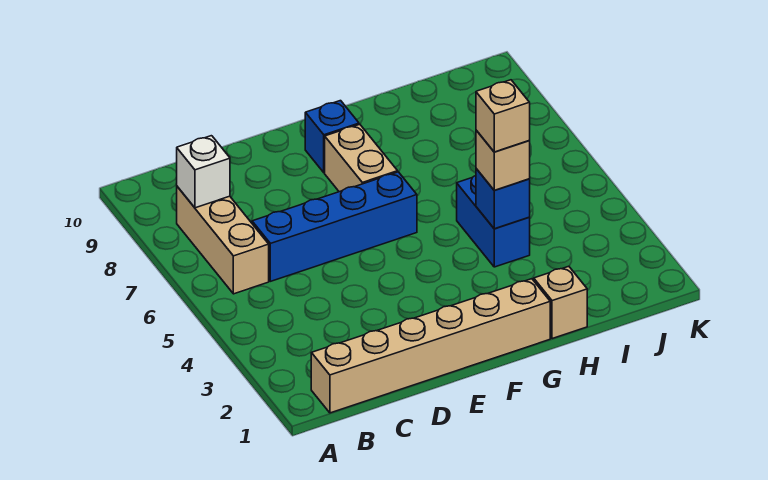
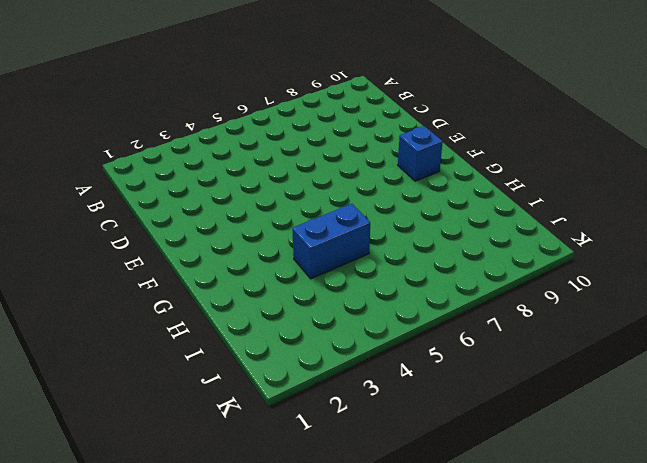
none -> tan 1x6 brick [311,279,550,413]
none -> tan 1x3 brick [177,187,269,294]

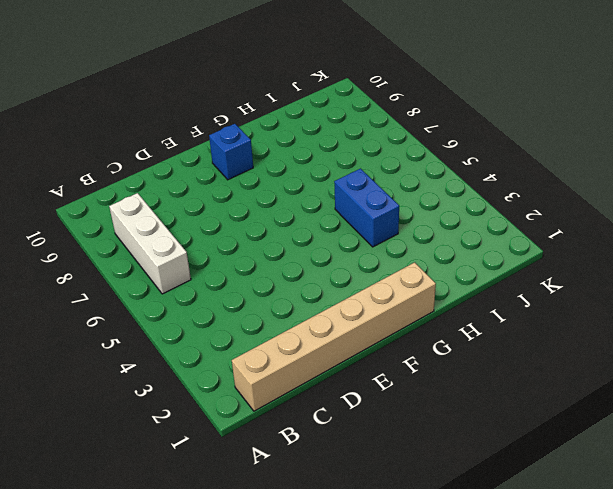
white 1x3 brick [109,193,191,294] -> tan 1x3 brick [177,187,269,294]
none -> blue 1x4 brick [252,172,417,281]
none -> tan 1x2 brick [325,124,398,192]

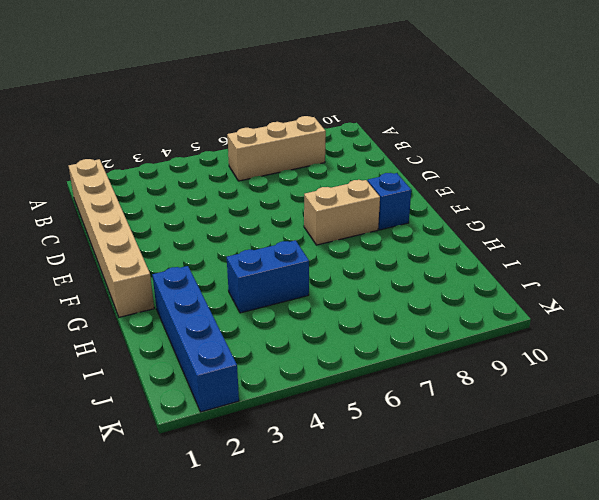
blue 1x4 brick [153,266,239,412] -> blue 1x4 brick moved to [252,172,417,281]
none -> tan 1x1 brick [534,266,587,339]
none -> white 1x1 brick [177,136,230,208]

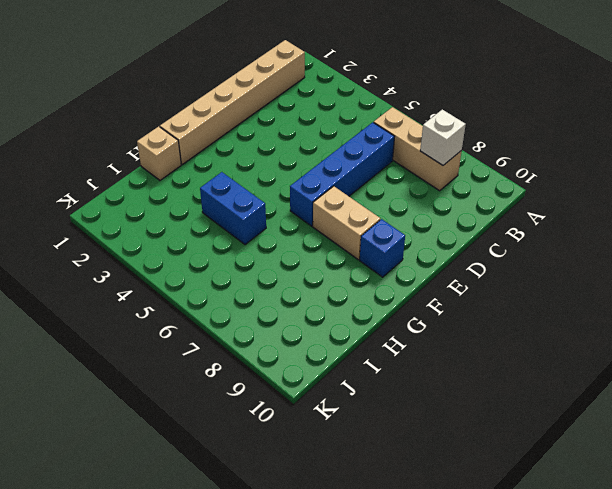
none -> blue 1x1 brick [476,169,530,229]
none -> tan 1x1 brick [476,130,530,190]

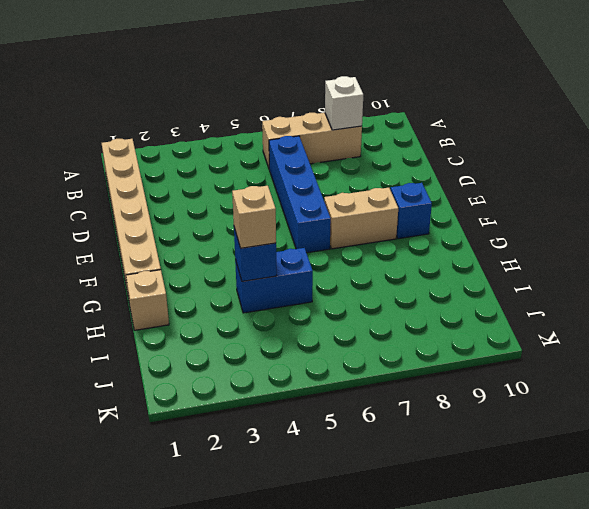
none -> tan 1x1 brick [476,80,530,152]

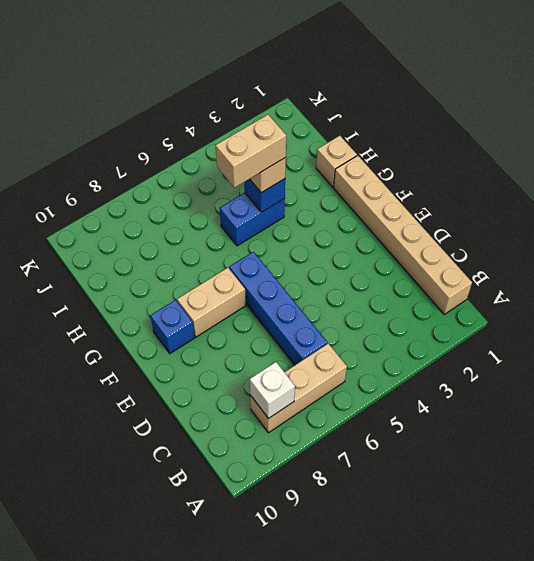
tan 1x2 brick [216,115,286,188] -> tan 1x1 brick [476,80,530,152]

